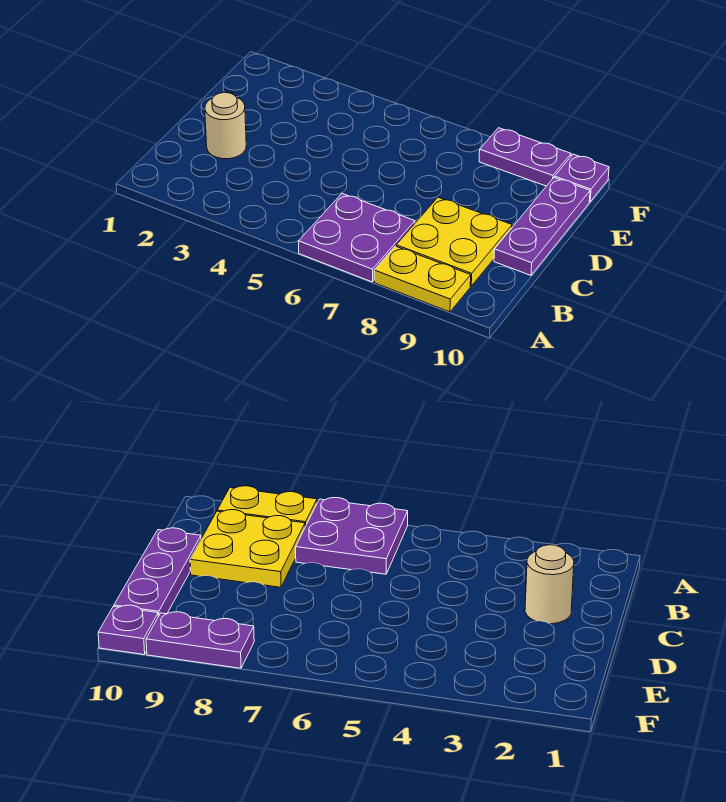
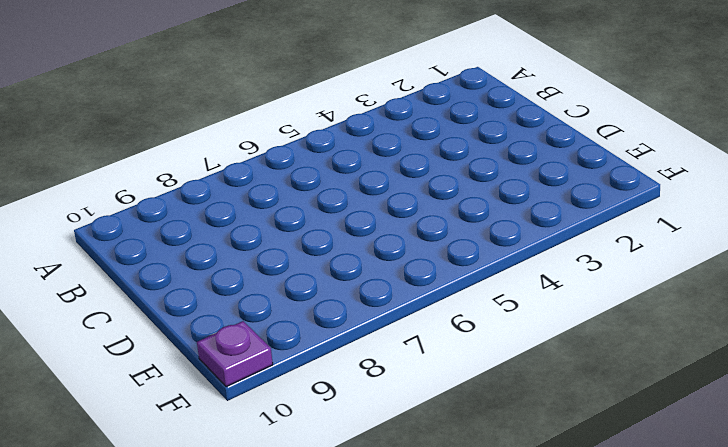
none -> purple 2x2 plate [298,194,415,282]
none -> yellow 1x2 plate [374,246,471,312]

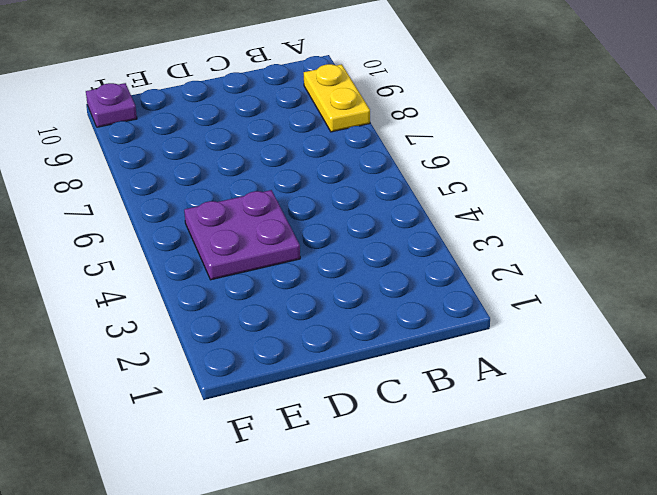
purple 2x2 plate [184,190,300,280] -> purple 2x2 plate moved to [298,194,415,282]
none -> yellow 2x2 plate [396,197,512,286]
none -> tan 1x1 round brick [205,93,246,159]

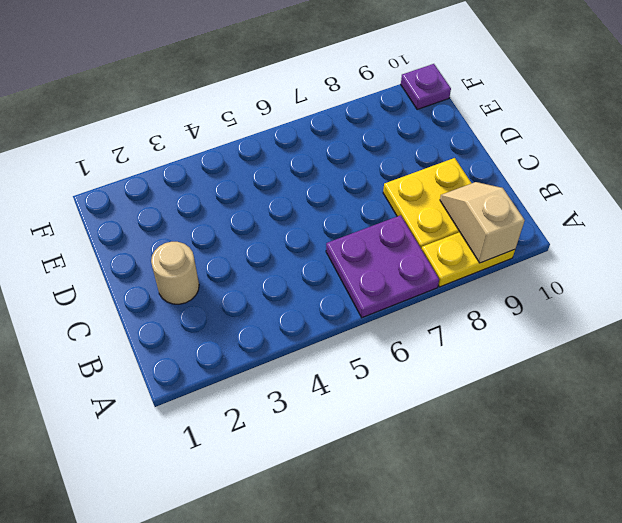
tan 1x2 slope [440,182,525,263] -> none
none -> purple 1x3 plate [494,177,590,275]
none -> purple 1x2 plate [479,128,571,186]

